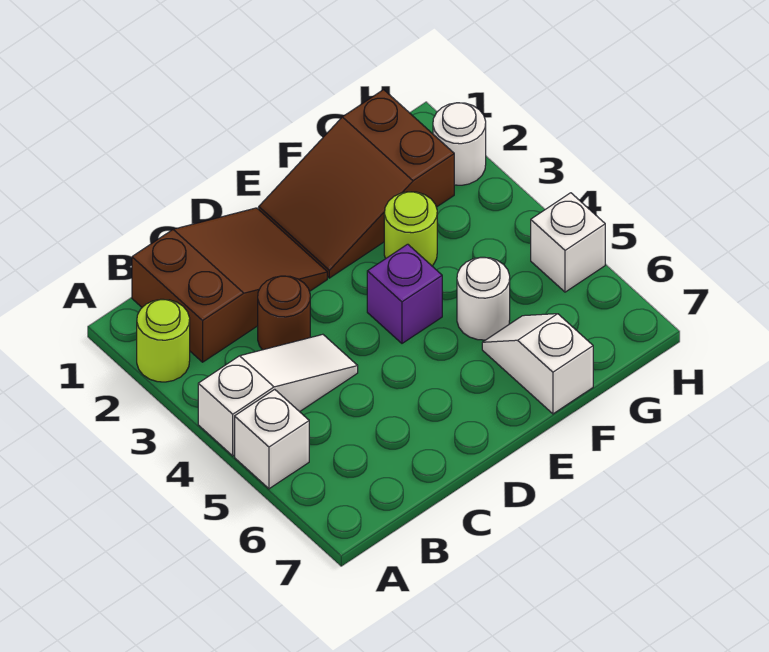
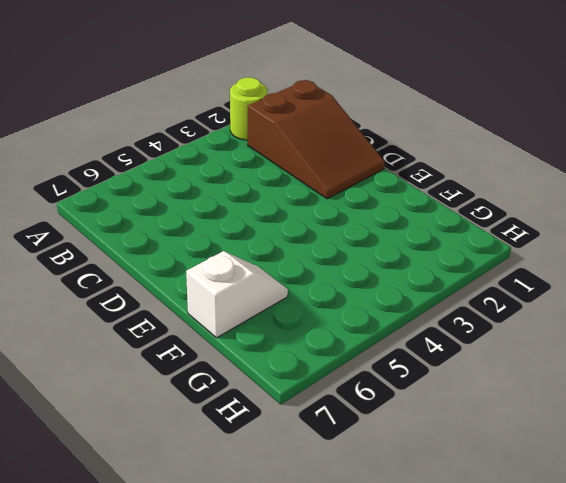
none -> white 1x3 slope [198,334,358,456]
none -> white 1x1 brick [235,389,309,489]
none -> brown 1x1 round brick [258,276,310,350]

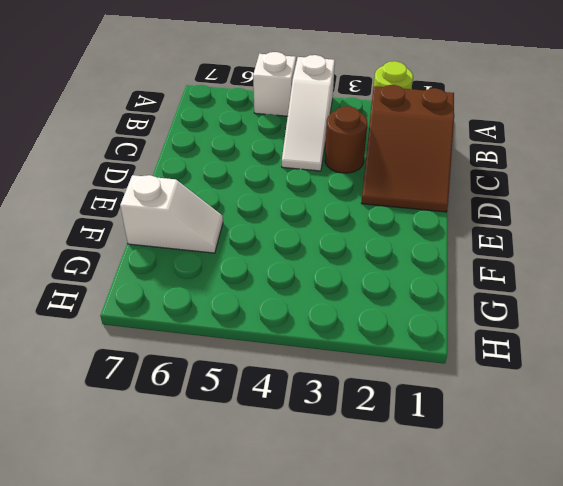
none -> brown 2x3 slope [259,90,454,278]
none -> purple 1x1 brick [367,244,442,343]
none -> lime 1x1 round brick [384,192,437,266]

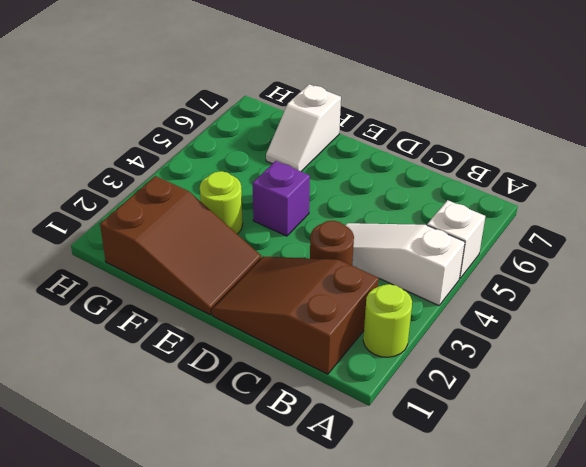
none -> white 1x1 round brick [457,257,510,340]
none -> white 1x1 round brick [433,103,486,185]
none -> white 1x1 brick [531,193,605,292]

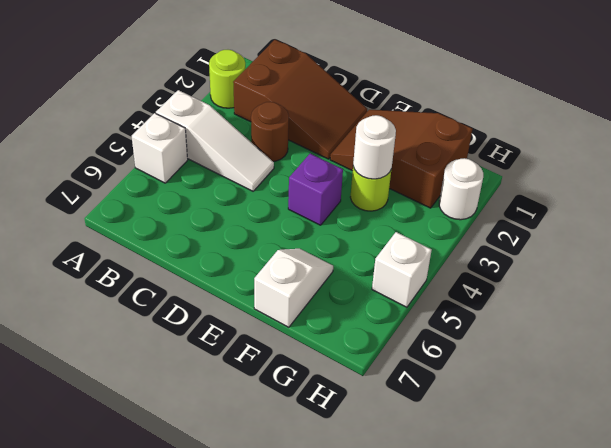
white 1x1 round brick [353,115,396,179] -> white 1x1 round brick moved to [457,257,510,340]

